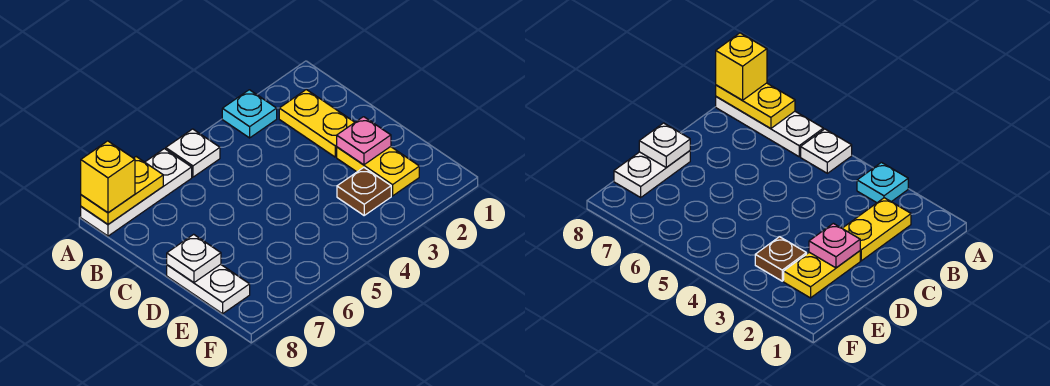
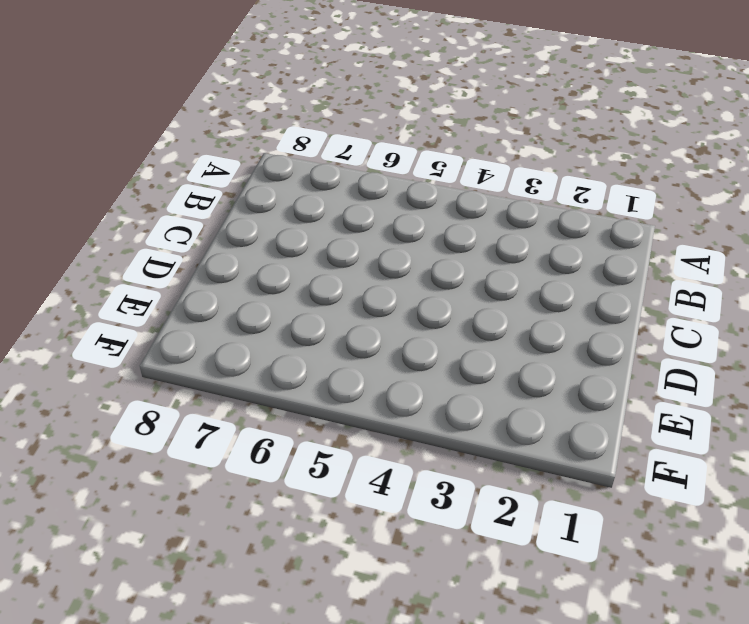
none -> cyan 1x1 plate [222,90,277,138]
none -> white 1x1 plate [166,129,220,177]

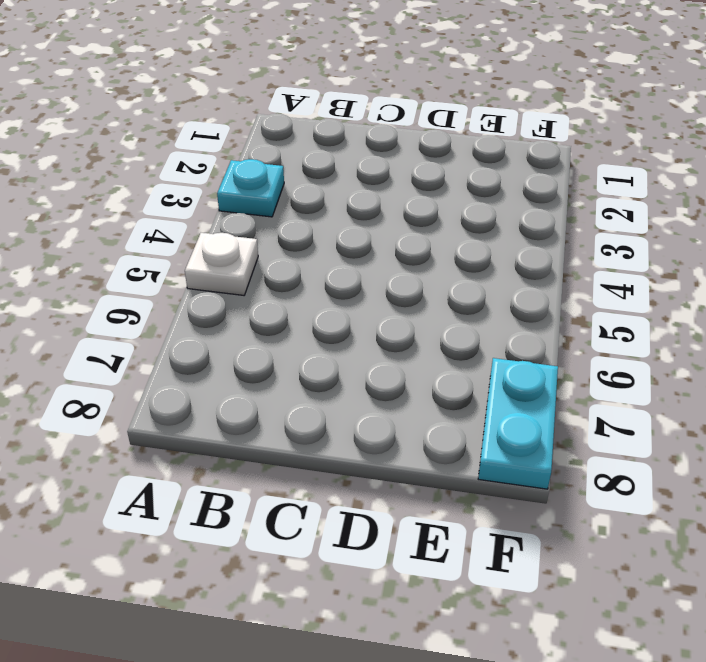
cyan 1x2 plate [478,358,558,489] -> none
none -> white 1x3 plate [81,149,192,236]
none -> yellow 1x2 plate [279,90,355,157]

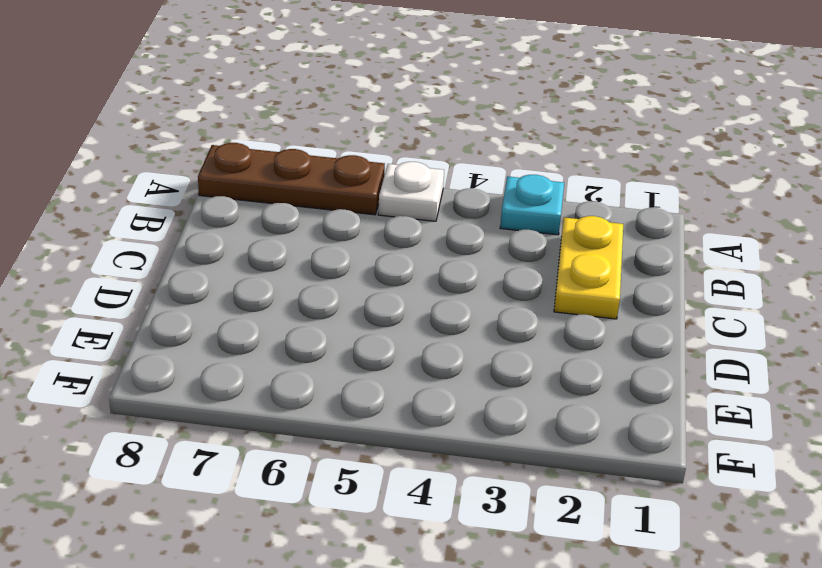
brown 1x3 plate [198,143,385,215] -> white 1x3 plate [81,149,192,236]
none -> yellow 1x2 plate [337,147,419,196]
none -> white 1x2 plate [167,264,250,314]

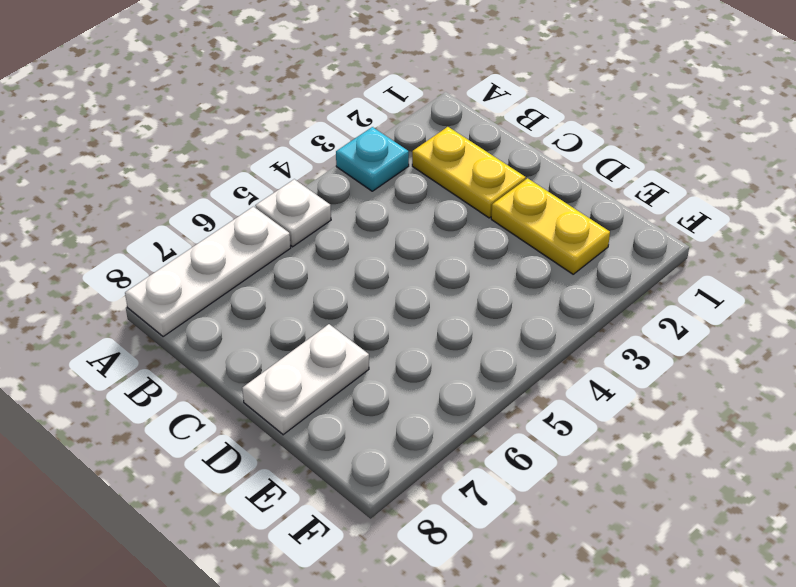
white 1x2 plate [242,324,369,435] -> white 1x2 plate turned to [167,264,250,314]
none -> brown 1x1 plate [337,168,391,215]
none -> yellow 1x2 plate [81,157,163,224]

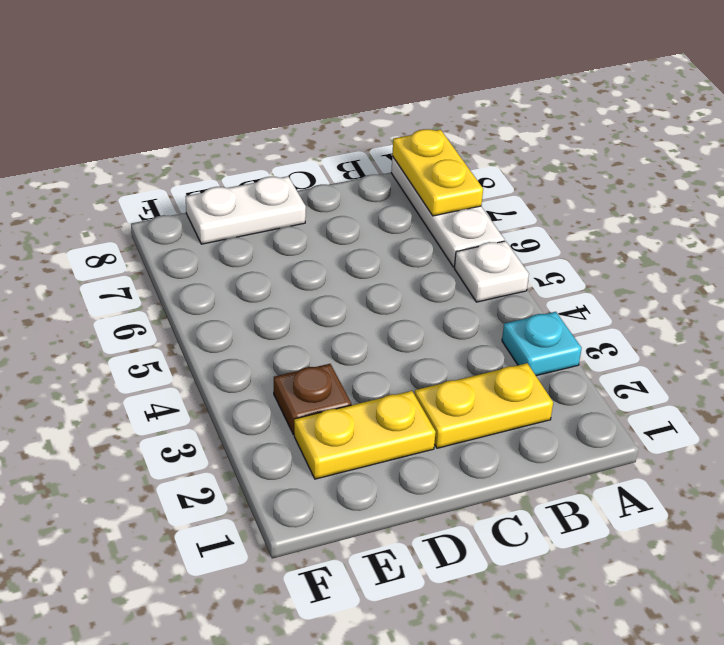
none -> pink 1x1 plate [337,117,391,165]
none -> white 1x1 plate [167,234,221,282]

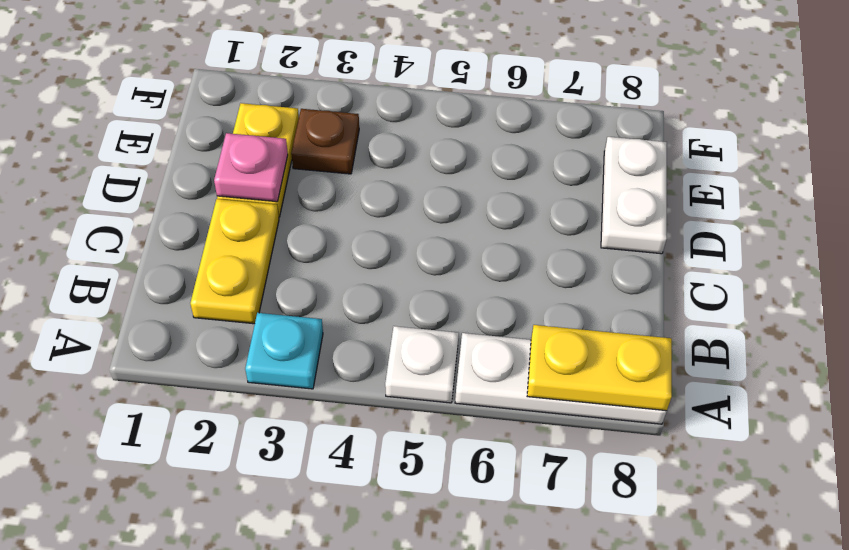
none -> white 1x1 plate [167,234,221,282]
none -> yellow 1x1 brick [81,141,135,213]

